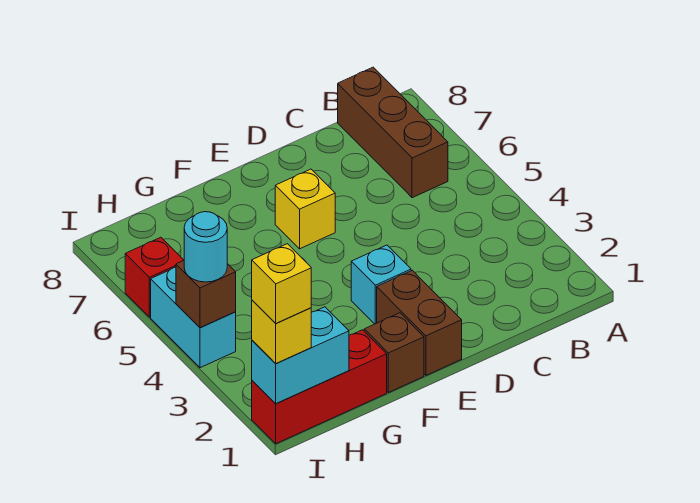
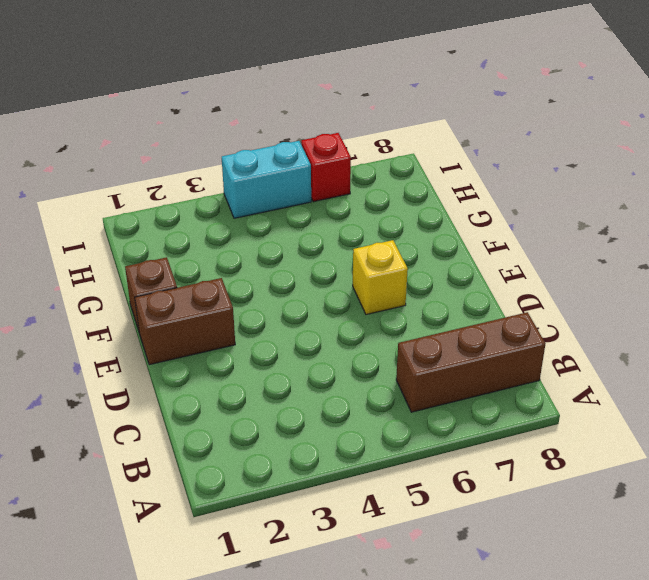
none -> cyan 1x1 brick [351,245,411,324]
none -> red 1x3 brick [252,330,387,444]
none -> cyan 1x2 brick [252,307,349,404]

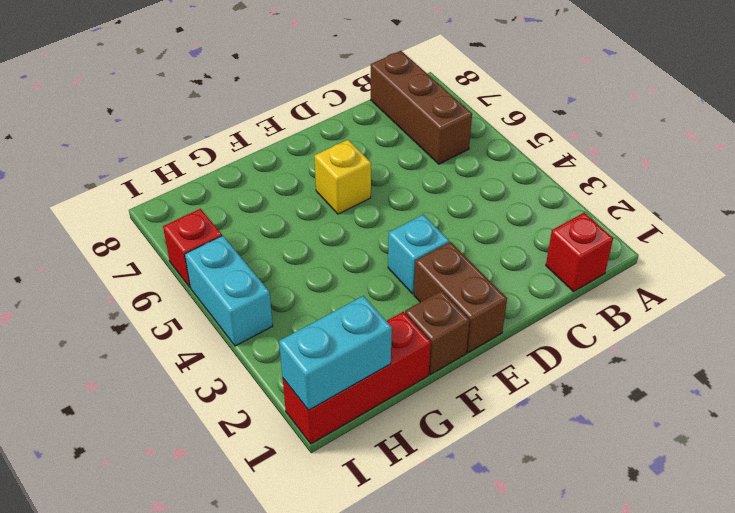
red 1x1 brick [546,213,613,292] -> none
none -> brown 1x1 brick [176,261,236,328]
none -> yellow 1x1 brick [252,300,311,364]
none -> cyan 1x1 round brick [184,212,227,282]

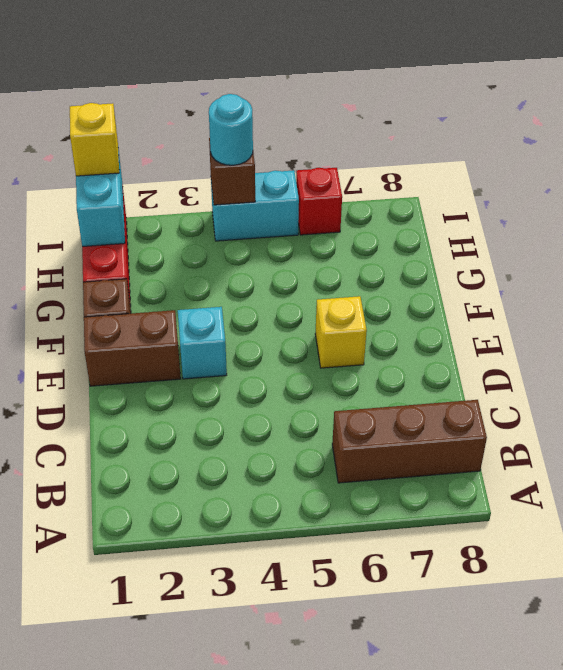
none -> yellow 1x1 brick [252,244,311,323]

